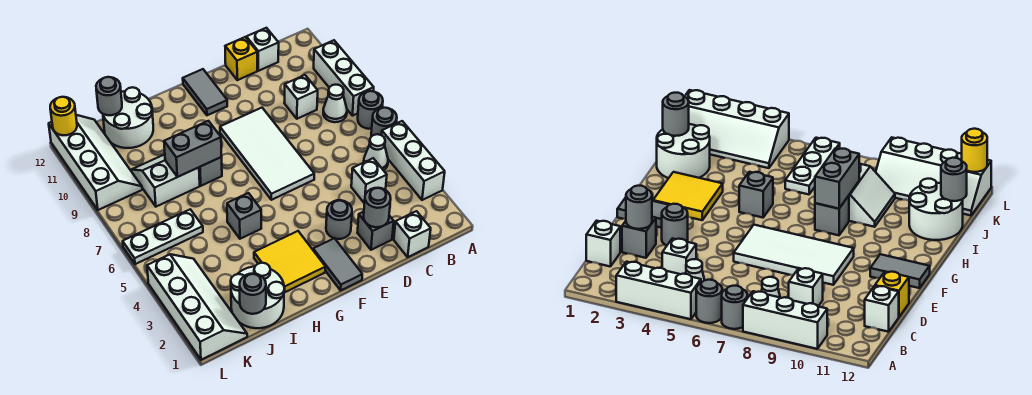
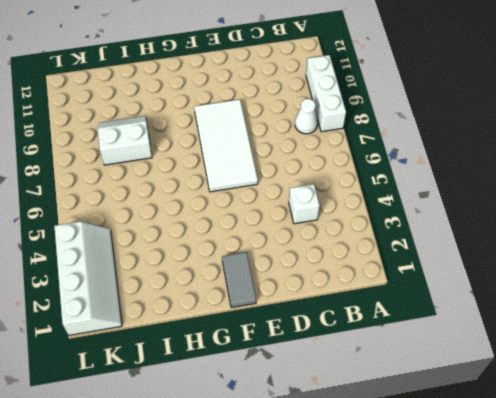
none -> white 1x3 brick [382,121,445,200]
none -> grey 1x1 round brick [371,108,397,137]
none -> grey 1x1 round brick [358,91,383,129]
none -> white 1x1 cone [364,134,388,170]

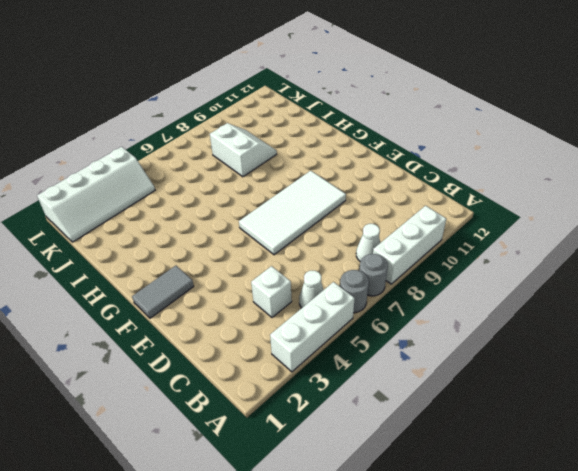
none -> white 1x1 brick [394,211,431,257]
none -> white 1x1 brick [284,75,318,119]
none -> white 1x1 brick [246,28,279,71]
none -> grey 1x1 brick [357,212,394,250]

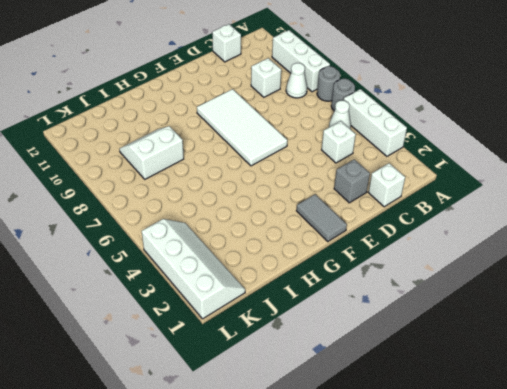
none -> yellow 1x1 brick [225,37,257,80]
none -> grey 1x1 round brick [326,200,352,239]
none -> grey 1x2 tile [183,69,227,115]
none -> yellow 2x2 tile [254,231,325,293]

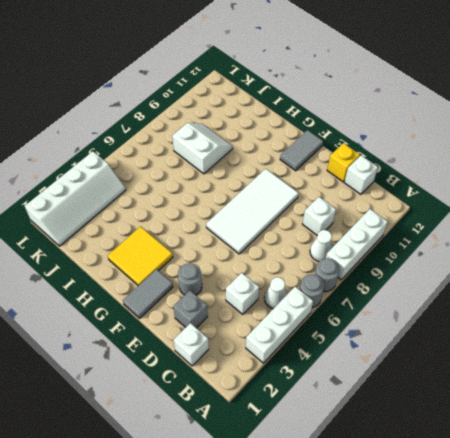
none -> grey 1x1 brick [227,193,261,239]
none -> grey 1x1 brick [199,157,222,186]
none -> white 2x2 round brick [231,263,285,328]
none -> white 2x2 round brick [103,87,153,148]

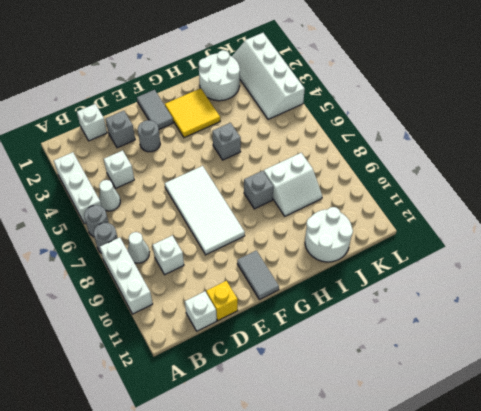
none -> white 1x3 plate [123,209,203,264]
none -> white 2x4 slope [49,115,142,210]
none -> grey 1x1 round brick [364,188,391,227]
none -> grey 1x2 brick [164,121,222,177]

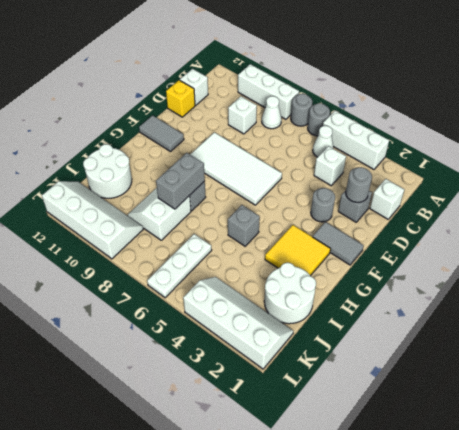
none -> grey 1x1 round brick [240,273,266,314]
none -> grey 1x1 round brick [96,77,122,115]
none -> yellow 1x1 round brick [50,97,77,135]

